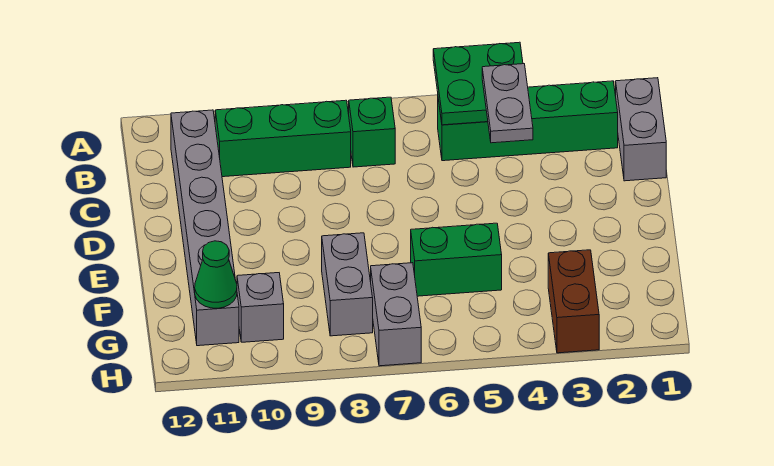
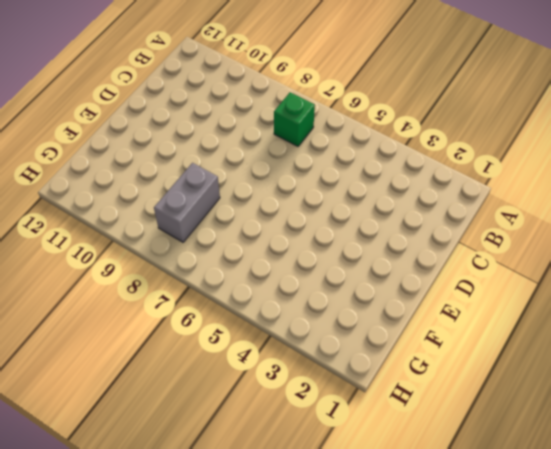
none -> grey 1x2 brick [616,78,666,181]
none -> green 1x4 brick [438,81,618,161]
none -> green 1x3 brick [215,100,351,177]

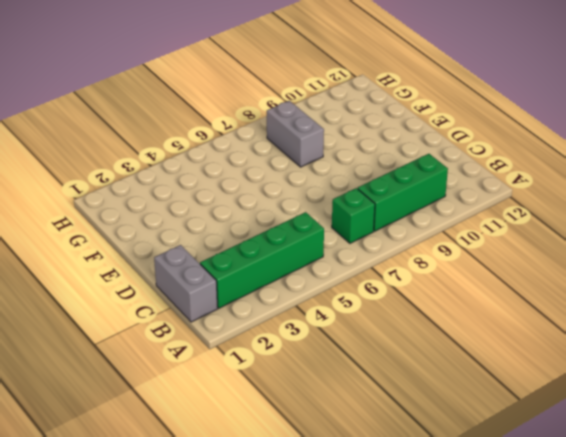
none -> grey 1x6 brick [171,110,239,346]
none -> green 1x2 brick [411,223,502,296]
none -> brown 1x2 brick [548,250,599,353]

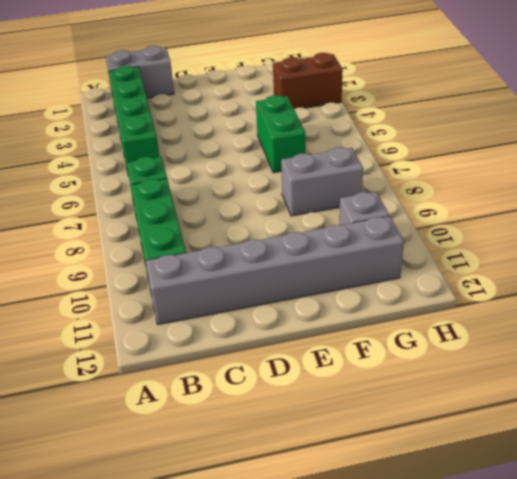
none -> grey 1x2 brick [371,263,421,366]
none -> green 2x2 plate [433,42,523,125]
none -> green 1x1 cone [195,241,237,308]

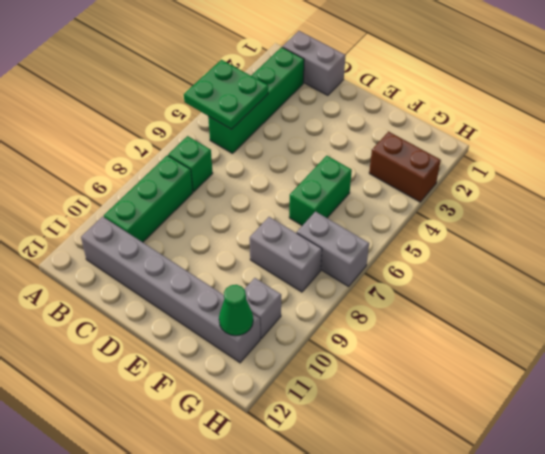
none -> grey 1x2 plate [482,64,533,143]

